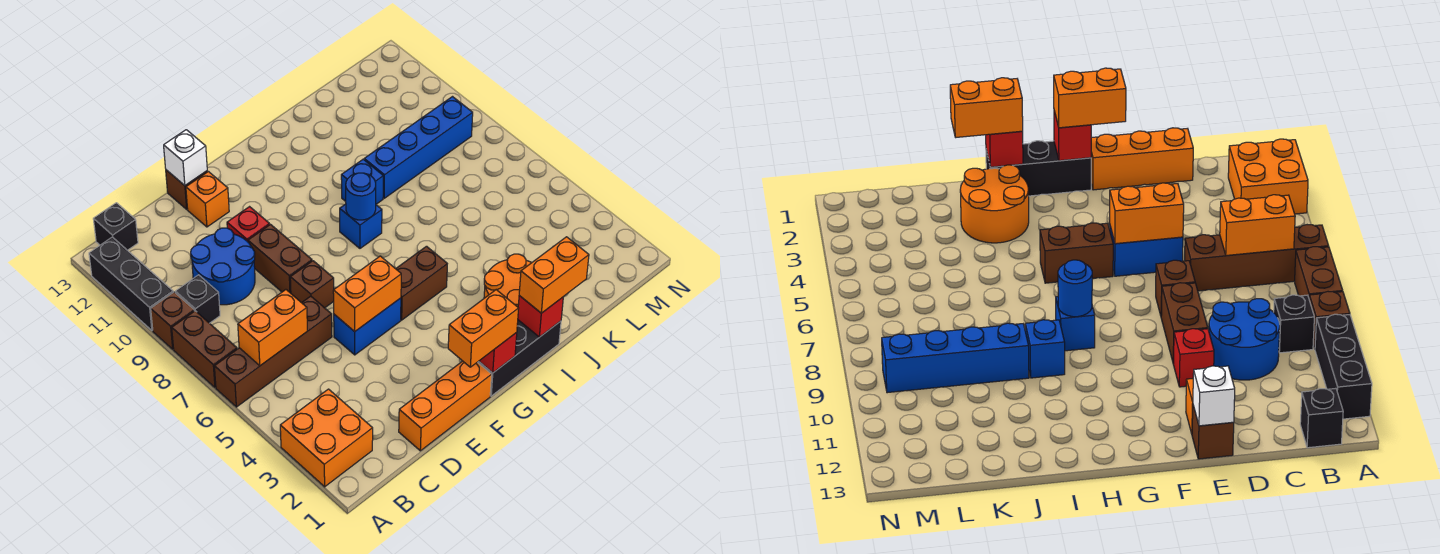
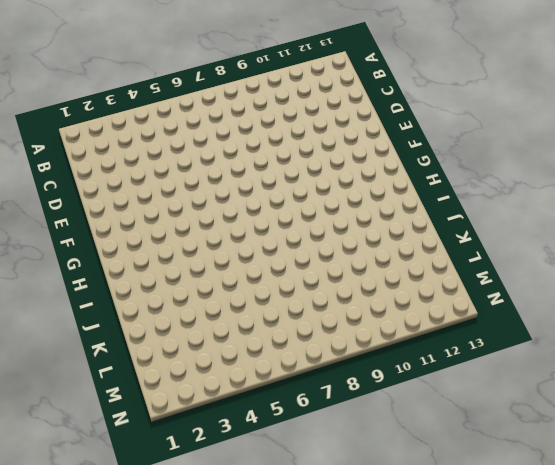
none -> orange 2x2 brick [280,389,373,487]
none -> brown 1x4 brick [214,296,332,407]
none -> brown 1x2 brick [172,311,237,387]

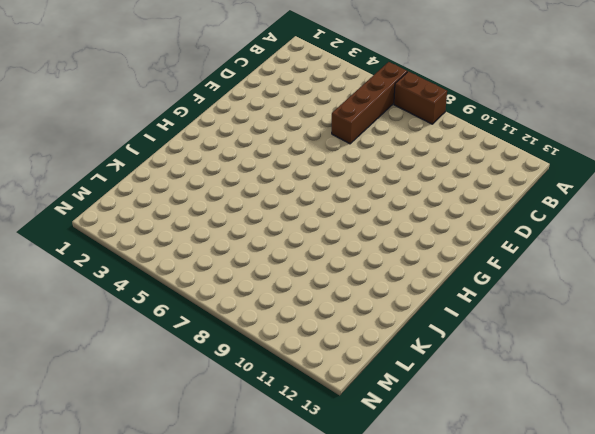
none -> orange 2x2 brick [280,389,373,487]
none -> brown 1x1 brick [151,292,194,349]
none -> black 1x3 brick [89,237,173,330]

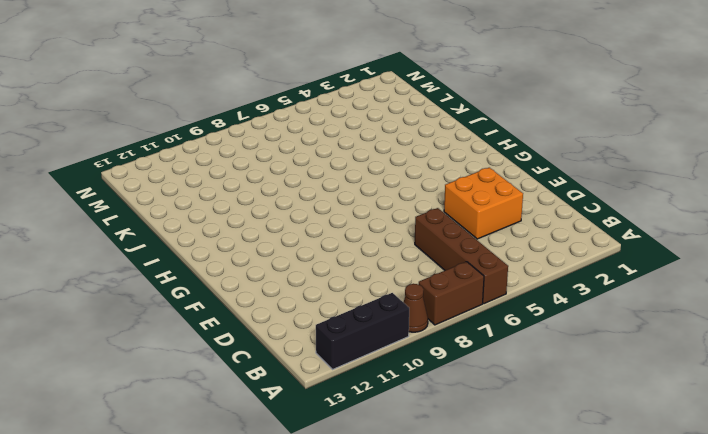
brown 1x1 cone [403,284,428,332] -> brown 1x1 brick [151,292,194,349]
orange 2x2 brick [444,168,523,239] -> orange 2x2 brick moved to [280,389,373,487]
none -> black 1x1 brick [175,275,220,323]
none -> black 1x1 brick [93,203,138,250]
none -> blue 2x2 round brick [191,228,255,305]

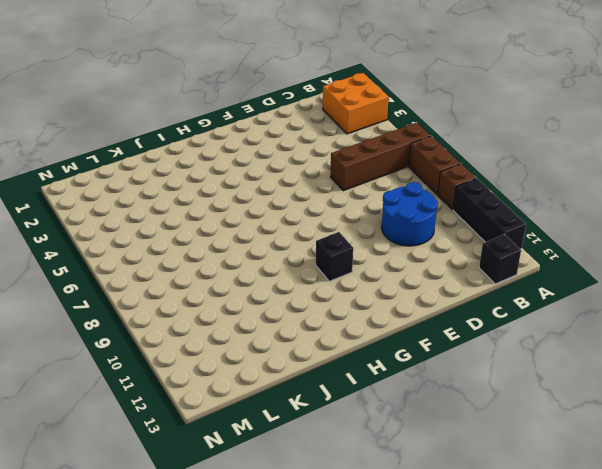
black 1x1 brick [316,232,353,281] -> black 1x1 brick moved to [175,275,220,323]
none -> orange 1x3 brick [399,361,492,451]
none -> blue 1x2 brick [334,298,401,355]
none -> brown 1x1 brick [290,261,334,308]

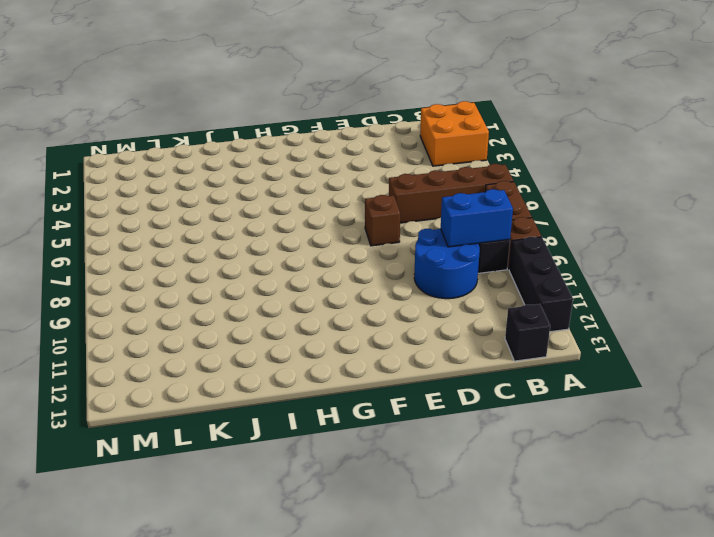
blue 1x2 brick [440,189,513,247] -> blue 1x2 brick moved to [334,298,401,355]
none -> orange 1x3 brick [399,361,492,451]
none -> brown 1x2 brick [248,224,312,293]
none -> red 1x1 brick [227,207,270,242]

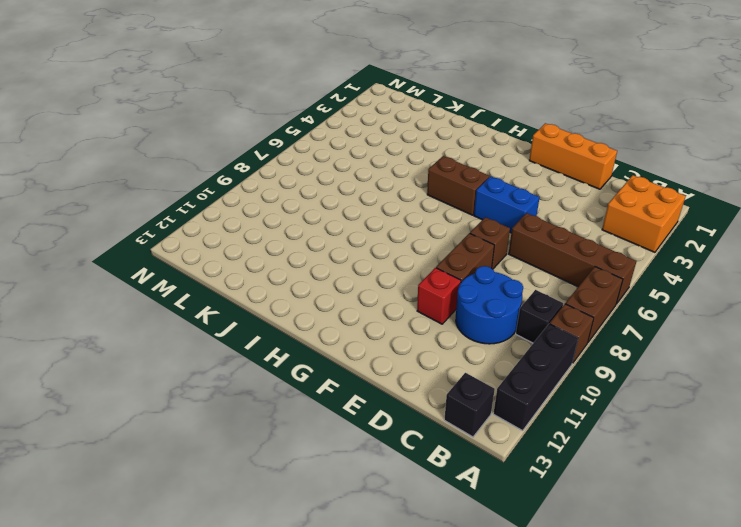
none -> orange 1x1 brick [186,172,229,227]
none -> brown 1x1 brick [166,170,207,209]
none -> black 1x3 brick [478,320,561,396]

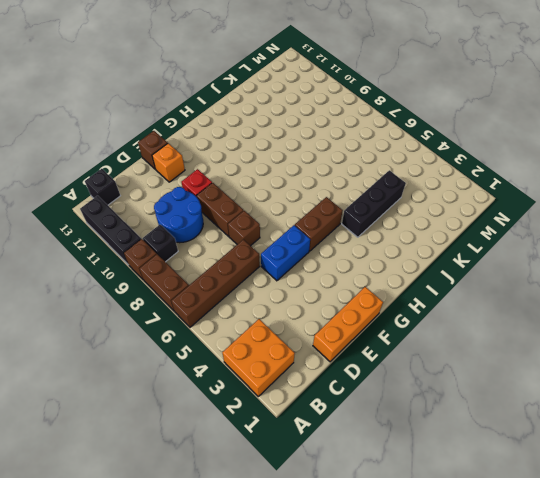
black 1x3 brick [342,170,406,237] -> black 1x3 brick moved to [478,320,561,396]
none -> blue 1x1 brick [340,204,382,248]
none -> orange 2x2 round brick [484,254,532,307]
none -> blue 1x1 brick [341,159,383,204]

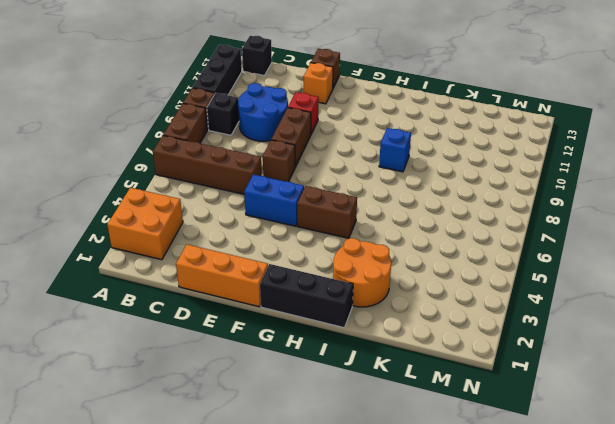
none -> blue 1x1 brick [340,204,382,248]
none -> blue 1x4 brick [364,97,473,198]
none -> orange 1x2 brick [238,290,307,366]

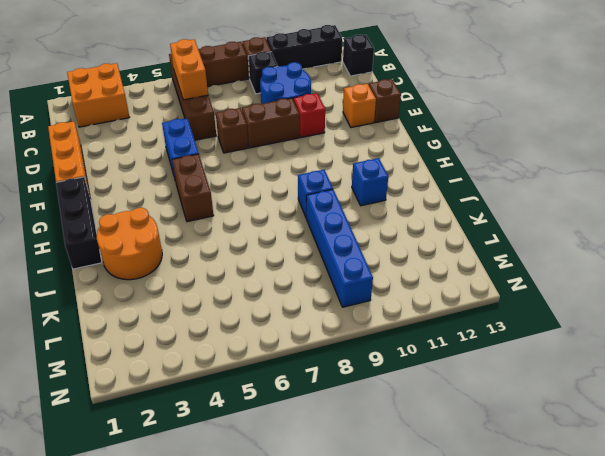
blue 1x1 brick [352,158,388,206] -> blue 1x1 brick moved to [340,204,382,248]
none -> orange 1x2 brick [333,256,401,332]
none -> white 1x1 brick [164,130,207,185]
none -> red 1x1 brick [479,333,517,373]

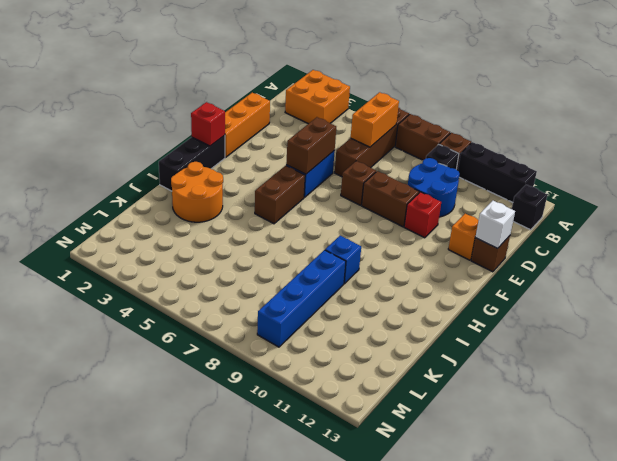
brown 1x2 brick [286,117,336,174] -> orange 1x2 brick [333,256,401,332]
none -> blue 1x1 brick [340,204,382,248]
none -> blue 1x1 round brick [346,173,376,220]
none -> red 1x1 brick [518,296,563,337]

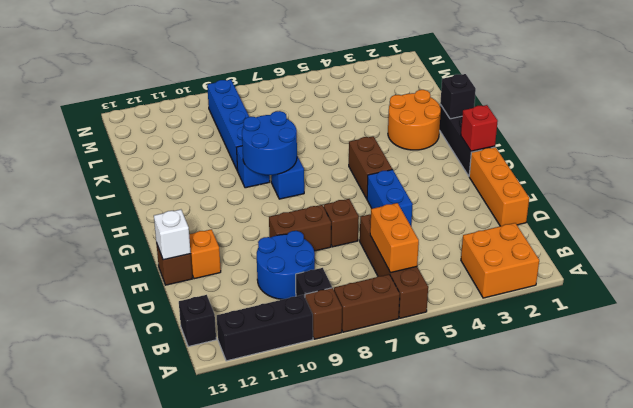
blue 2x2 round brick [242,111,297,175] -> blue 1x1 round brick [346,173,376,220]
black 1x1 brick [440,74,476,119] -> red 1x1 brick [518,296,563,337]
none -> red 1x1 brick [227,207,270,242]
none -> orange 1x2 brick [333,256,401,332]
none -> orange 1x2 brick [448,290,519,367]

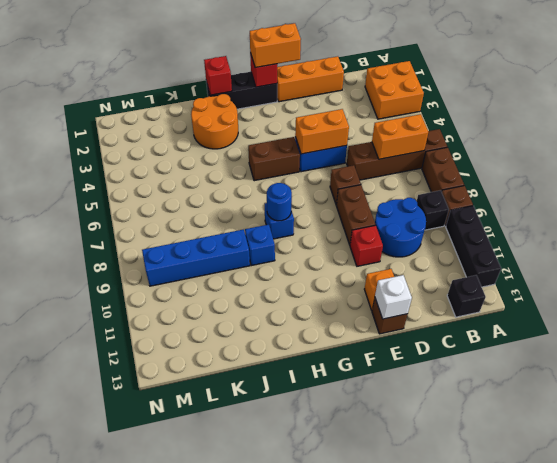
none -> orange 1x2 brick [519,237,589,313]

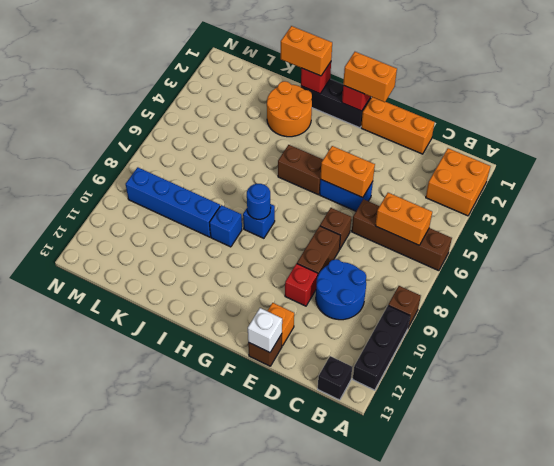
none -> brown 1x2 brick [172,311,237,387]
none -> black 1x1 brick [175,275,220,323]

